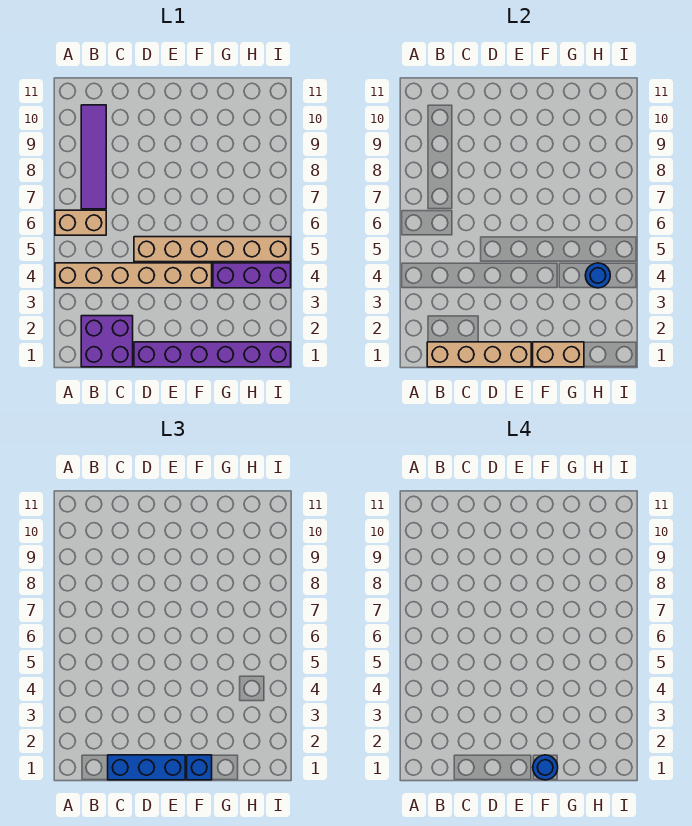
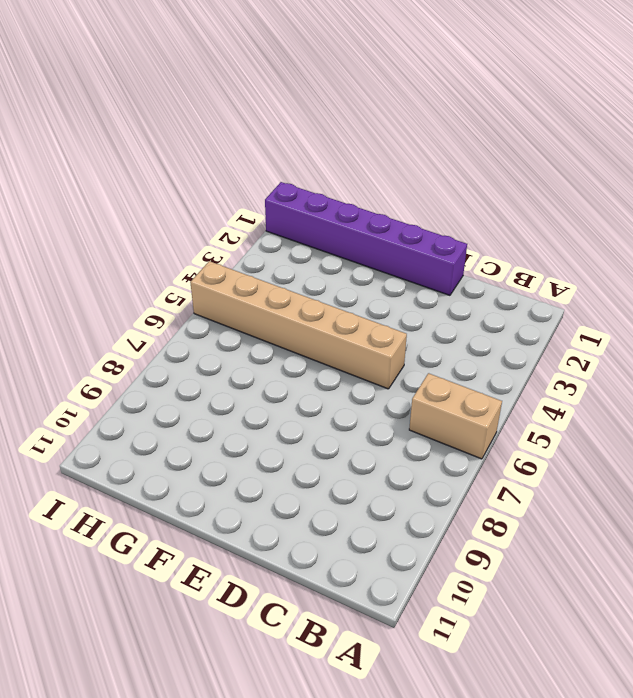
none -> tan 1x6 brick [55,263,212,288]
none -> purple 2x2 brick [81,316,133,367]
none -> purple 1x4 tile [81,105,106,209]

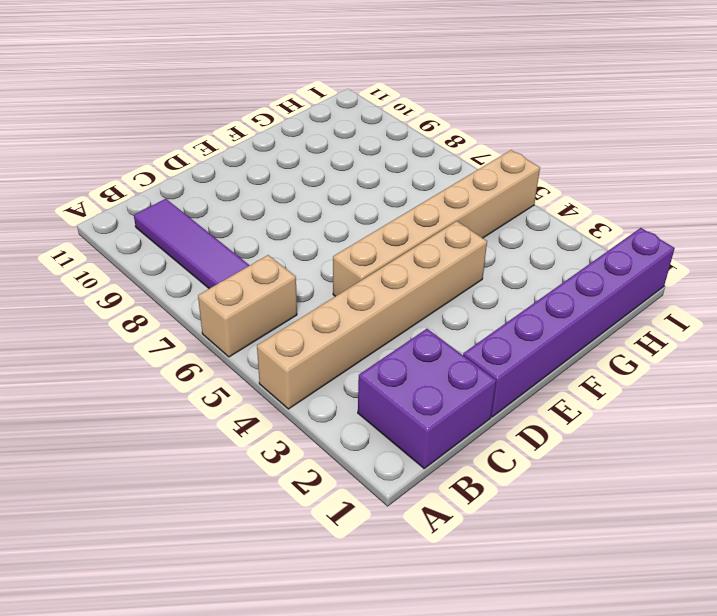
none -> purple 1x3 brick [213,263,291,288]
none -> tan 1x4 brick [427,342,531,367]
none -> tan 1x2 brick [533,342,584,367]

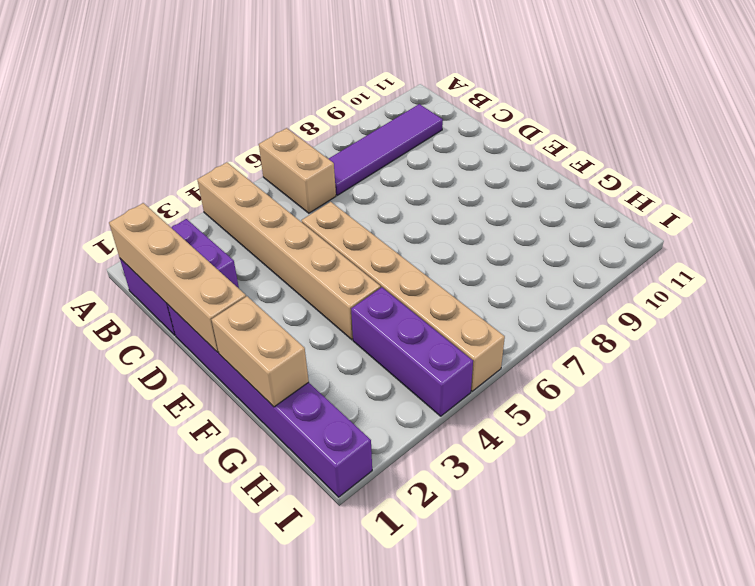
none -> blue 1x1 round brick [585,263,610,288]
none -> blue 1x3 brick [108,755,185,780]
none -> blue 1x1 brick [187,755,212,780]

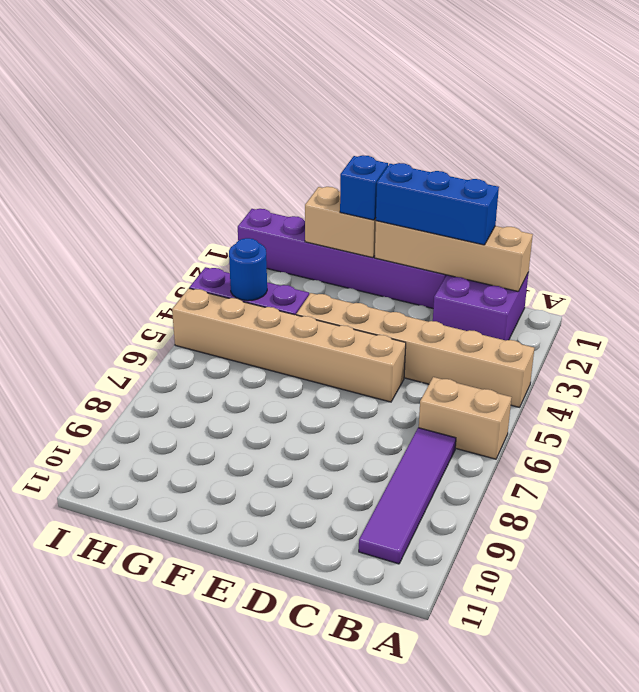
none -> blue 1x1 round brick [533,755,558,780]

